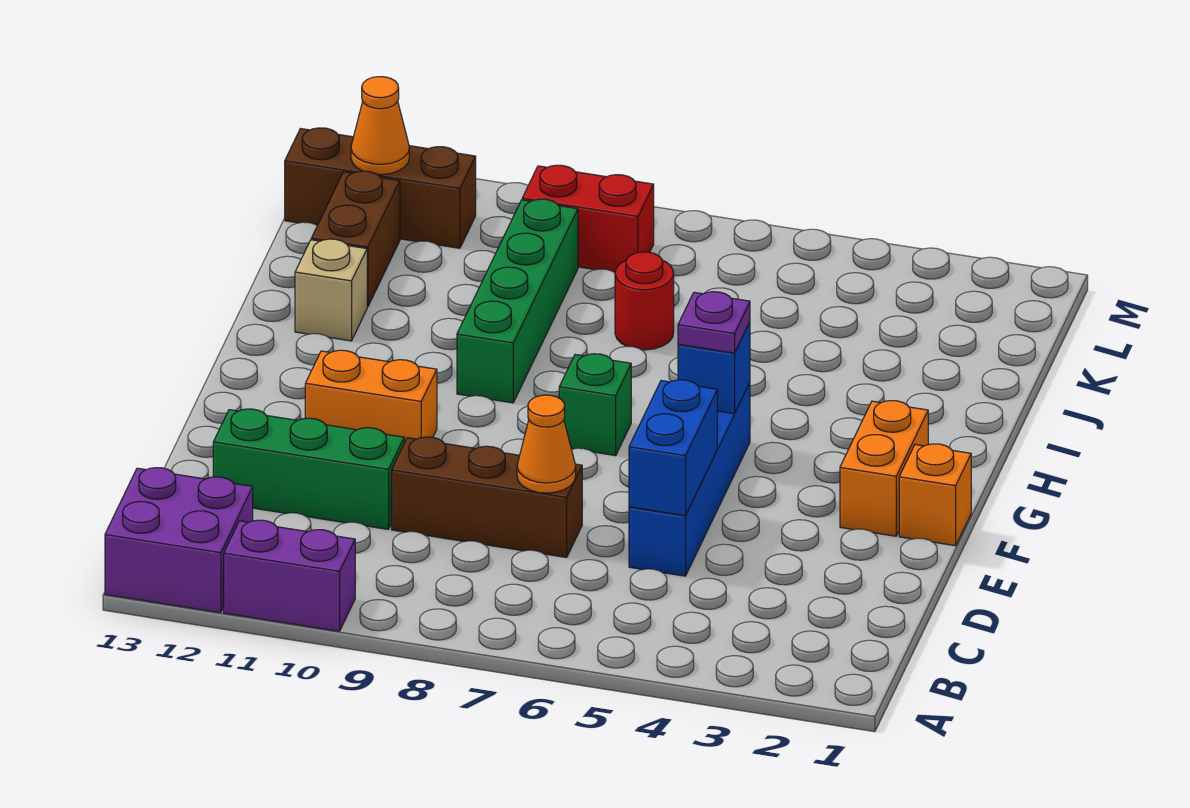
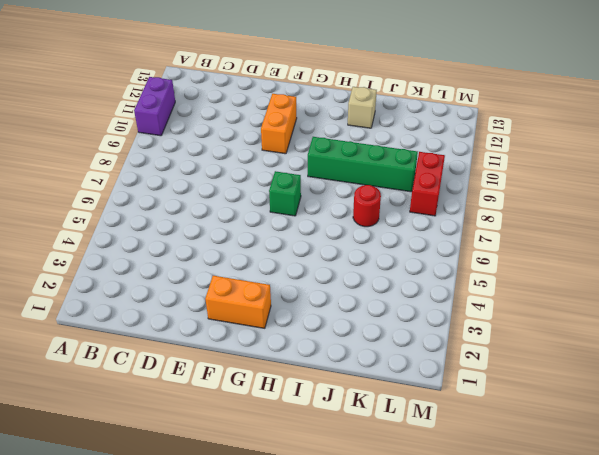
none -> purple 2x2 brick [105,468,253,613]
none -> blue 1x4 brick [629,383,750,576]
none -> brown 1x3 brick [392,437,582,557]

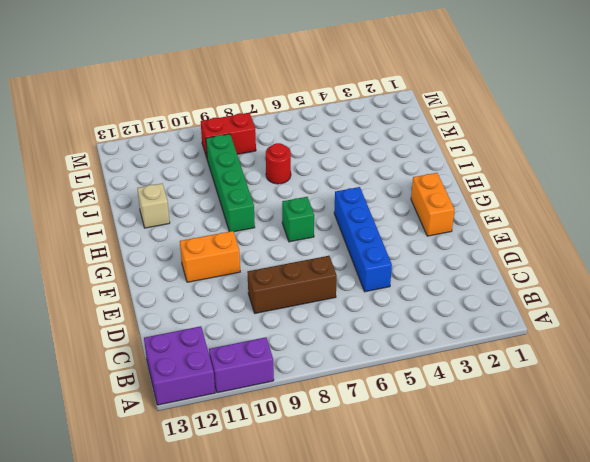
none -> green 1x3 brick [213,409,404,529]
none -> orange 1x1 brick [899,444,971,546]
none -> brown 1x2 brick [311,171,400,307]

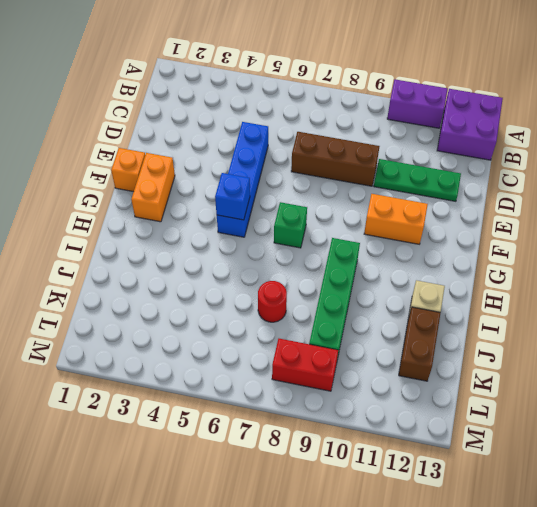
green 1x3 plate [374,159,461,201] -> green 1x3 brick [213,409,404,529]
none -> brown 1x3 brick [285,128,476,248]
none -> blue 1x2 brick [629,380,717,516]
none -> orange 1x1 cone [517,395,576,493]

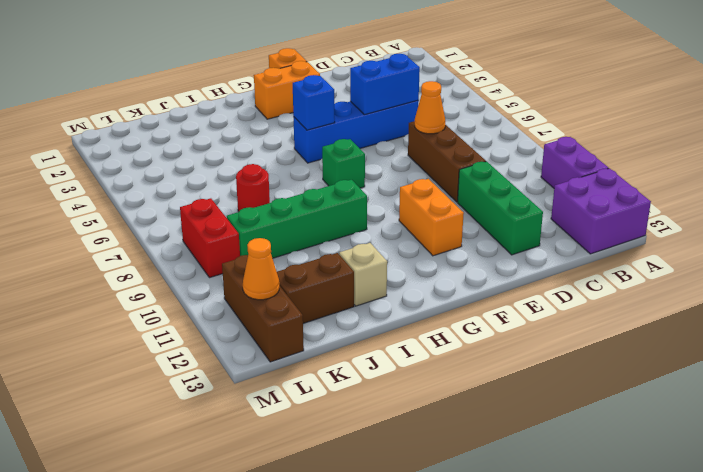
none -> purple 1x1 plate [678,292,750,353]

